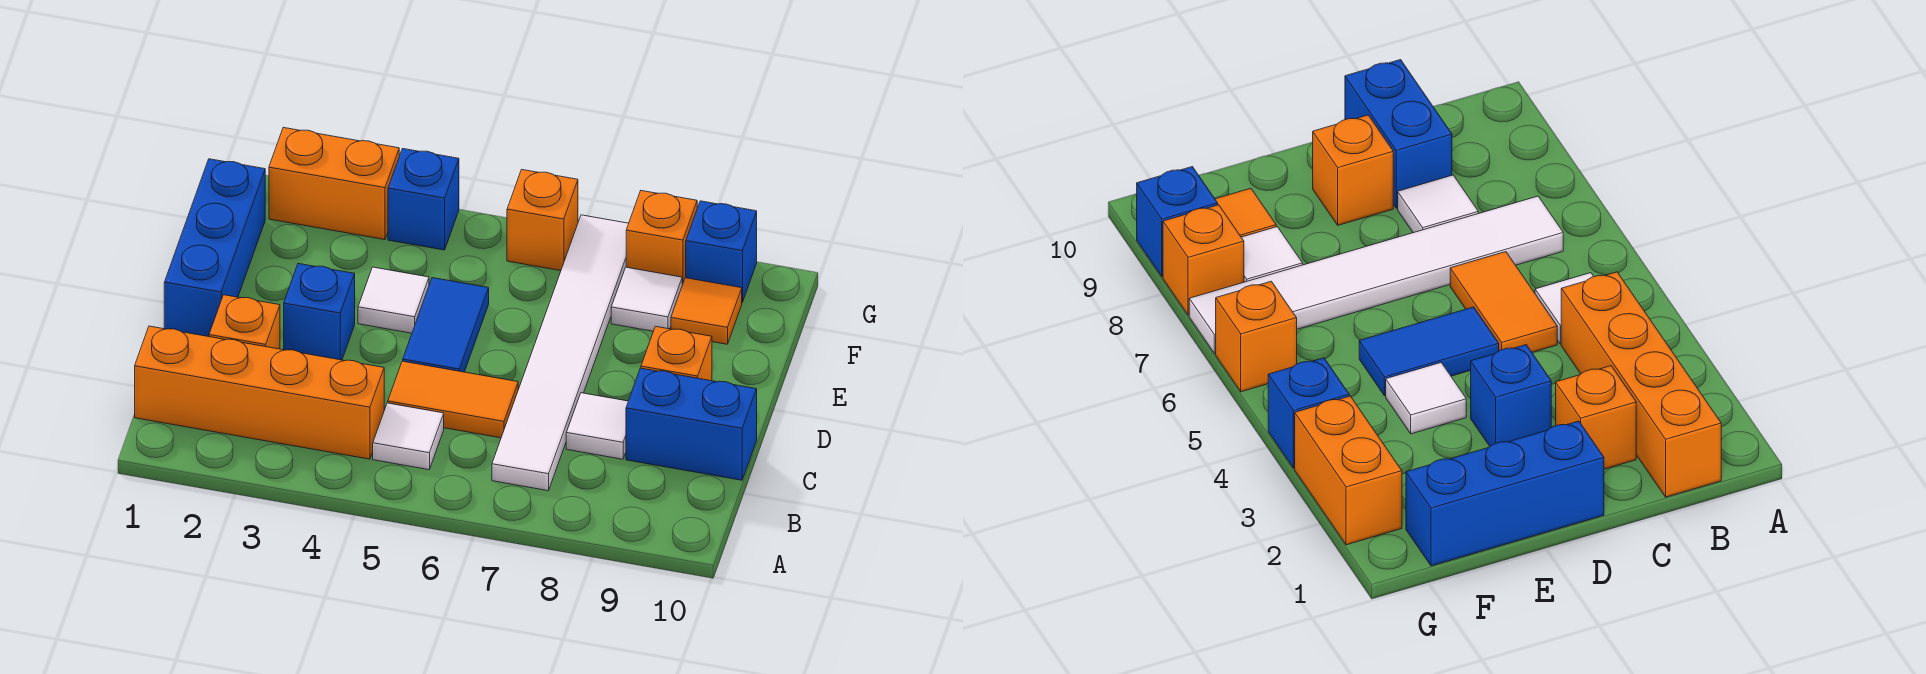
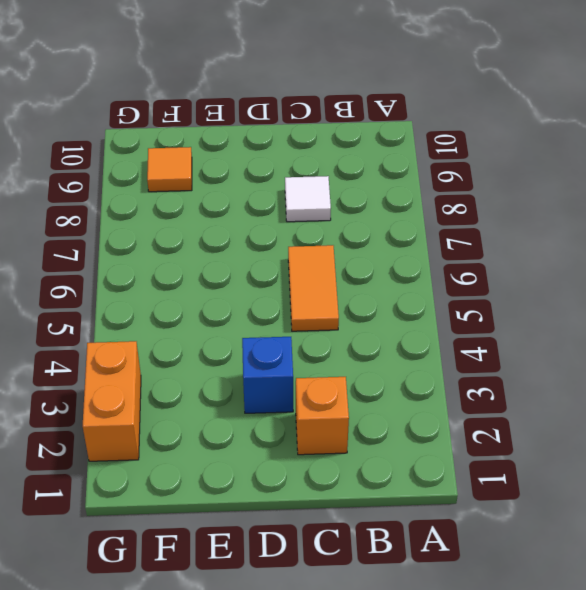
none -> orange 1x4 brick [135,326,384,459]
none -> white 1x1 tile [373,403,444,470]
none -> white 1x6 tile [492,215,629,491]

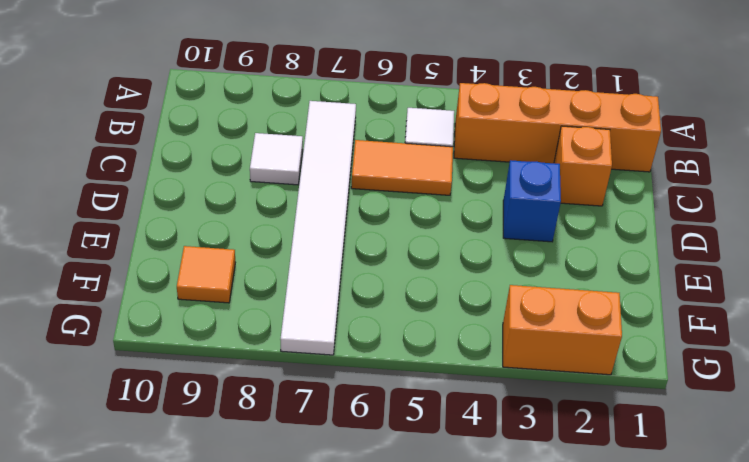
none -> blue 1x2 brick [626,368,757,480]
none -> blue 1x3 brick [164,159,265,337]
none -> blue 1x2 tile [403,278,489,372]

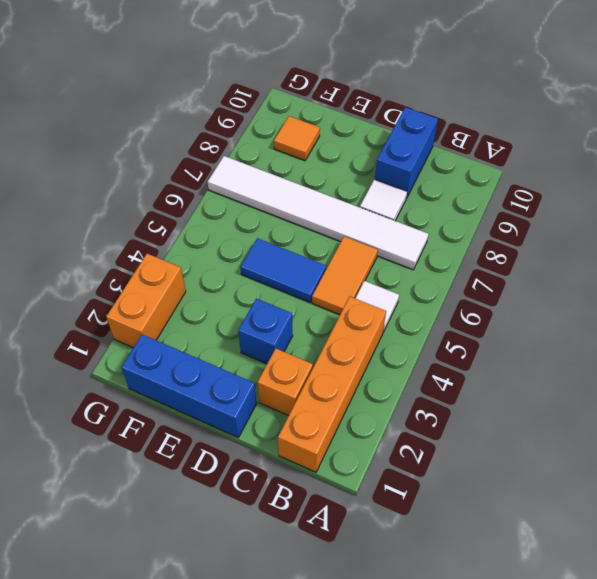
none -> orange 1x1 brick [641,326,712,381]
none -> white 1x1 tile [358,267,429,333]
none -> white 1x1 tile [611,267,682,331]

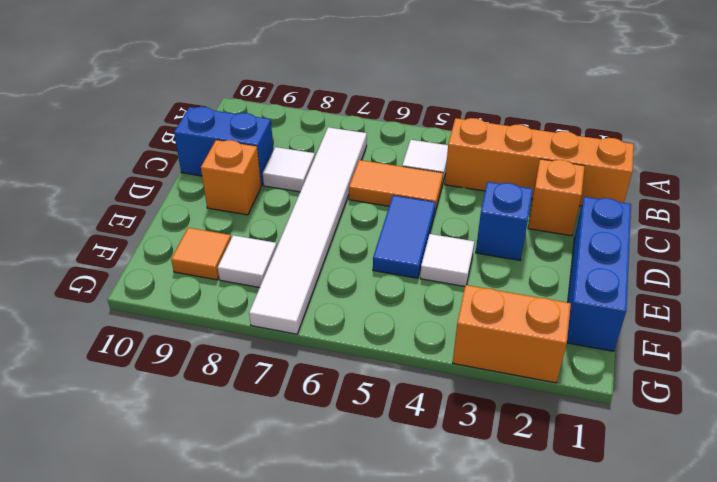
none -> blue 1x1 brick [388,149,459,250]
none -> orange 1x1 brick [507,170,578,271]
none -> orange 1x1 brick [626,191,697,285]

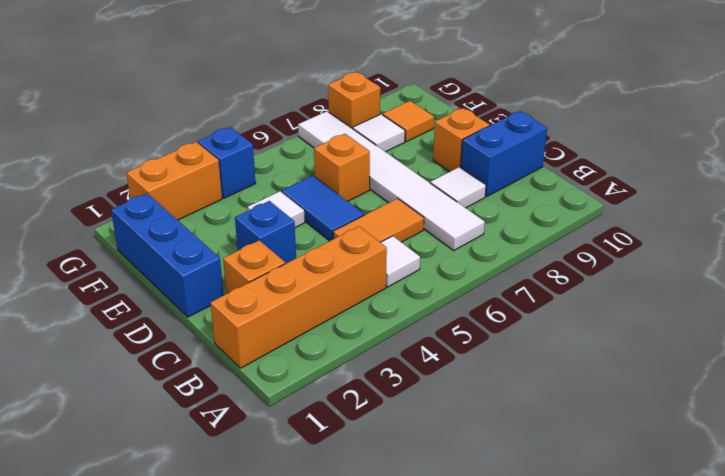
orange 1x1 brick [314,134,370,201] -> orange 1x1 brick moved to [507,170,578,271]
none -> blue 1x1 brick [686,201,757,302]

